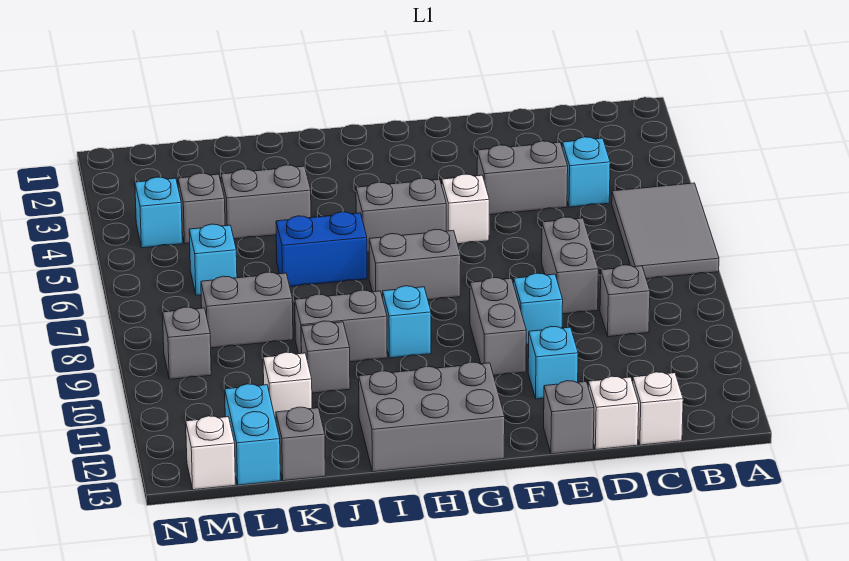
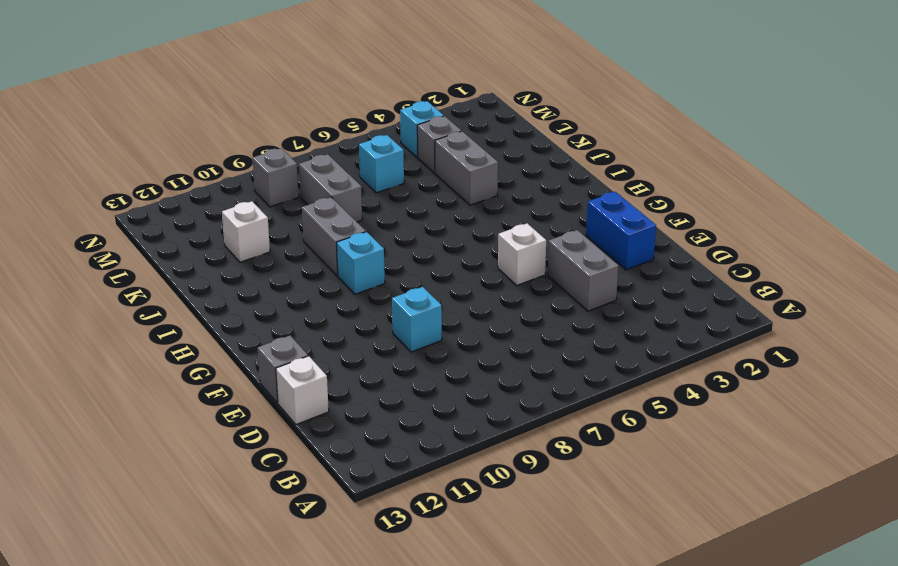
blue 1x2 brick [586,192,656,270] -> blue 1x2 brick moved to [276,212,367,286]
none -> grey 2x3 tile [612,183,719,279]
none -> cyan 1x1 brick [562,137,610,207]
none -> grey 1x1 brick [600,265,650,337]

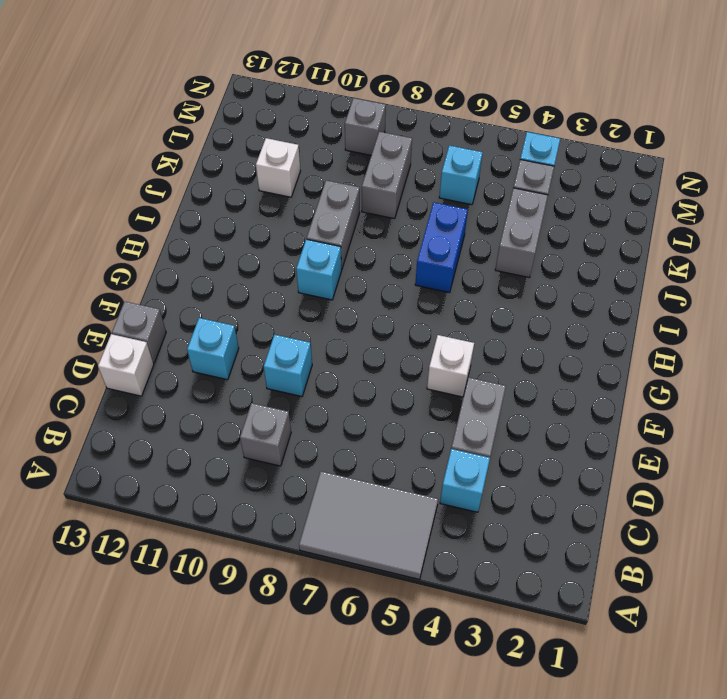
none -> white 1x1 brick [633,372,683,445]
none -> grey 1x2 brick [542,217,598,314]
none -> grey 1x2 brick [470,278,526,375]

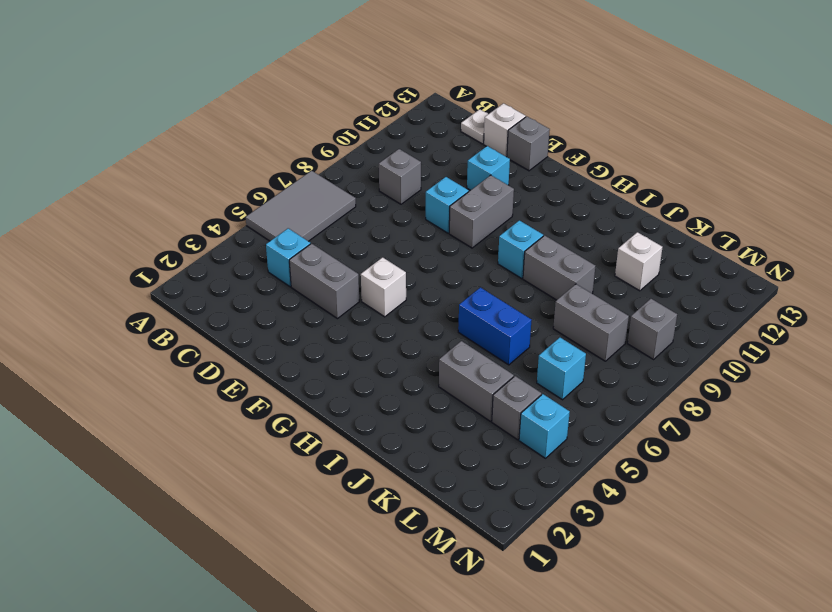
white 1x1 plate [461,109,488,144] -> white 1x1 brick [633,372,683,445]
none -> grey 1x2 brick [542,217,598,314]
none -> grey 1x2 brick [356,178,446,253]
none -> grey 1x2 brick [369,229,461,300]

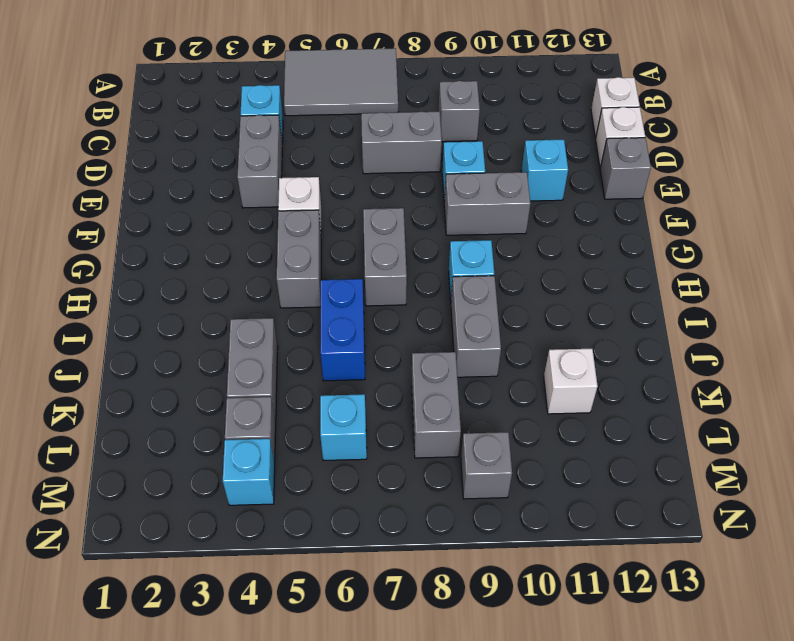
none -> grey 2x3 brick [359,362,505,472]
none -> grey 1x1 brick [301,321,350,393]
none -> grey 1x1 brick [276,407,325,481]

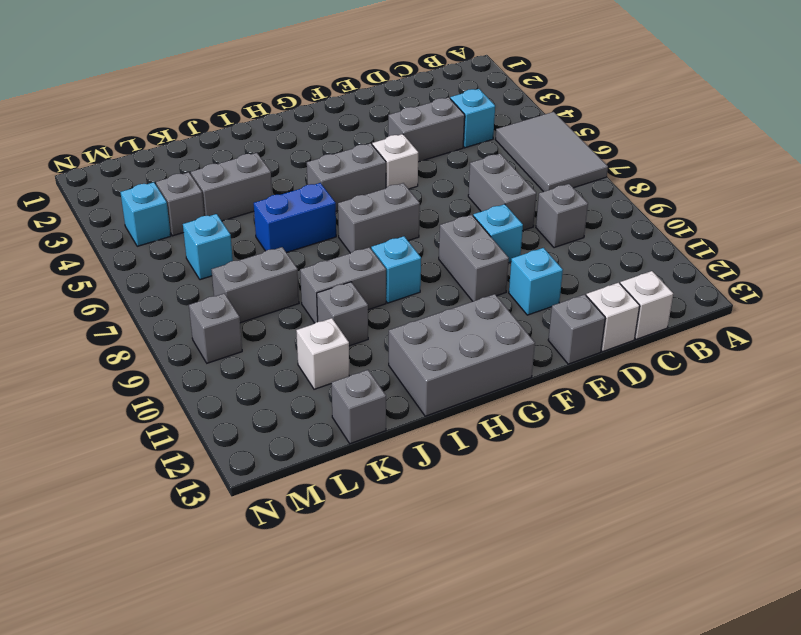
none -> cyan 1x2 brick [225,384,280,485]
none -> white 1x1 brick [186,416,235,490]

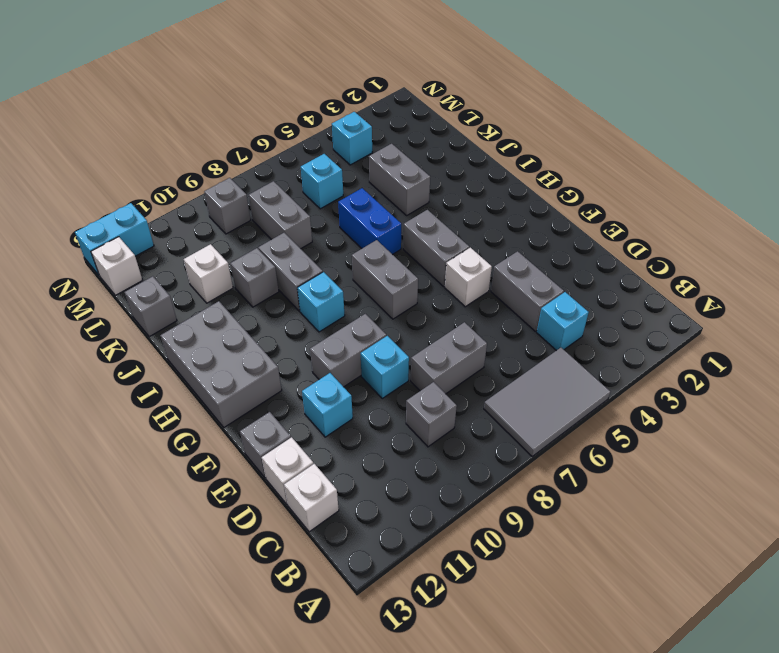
cyan 1x2 brick [75,203,154,275] -> cyan 1x2 brick moved to [225,384,280,485]
none -> grey 1x1 brick [178,173,225,244]

